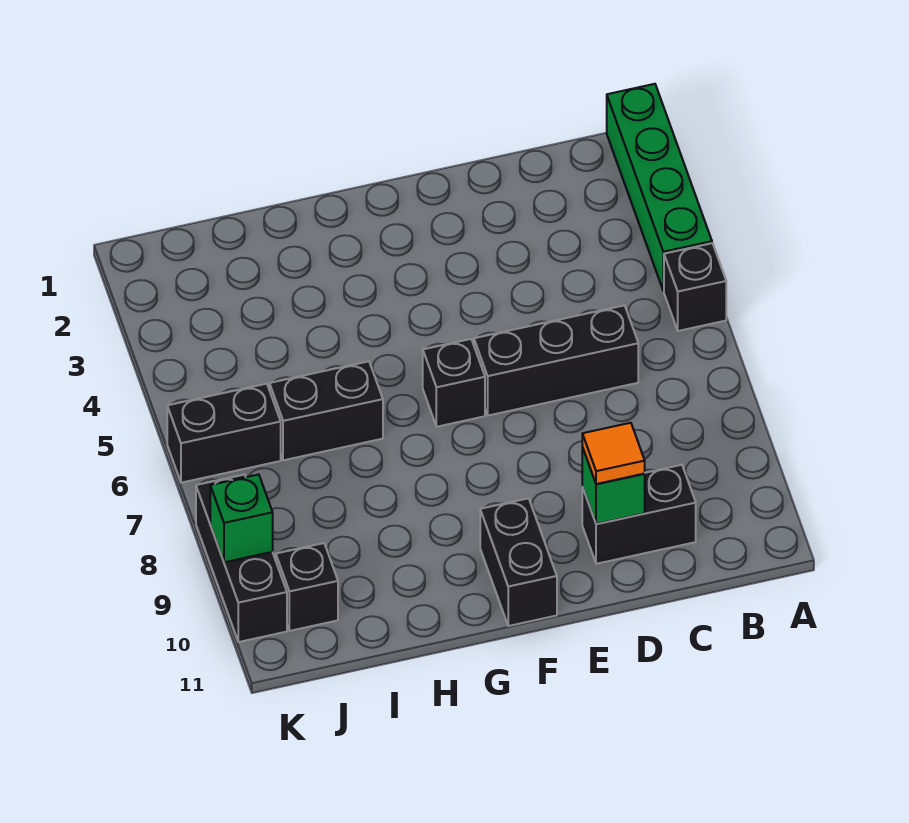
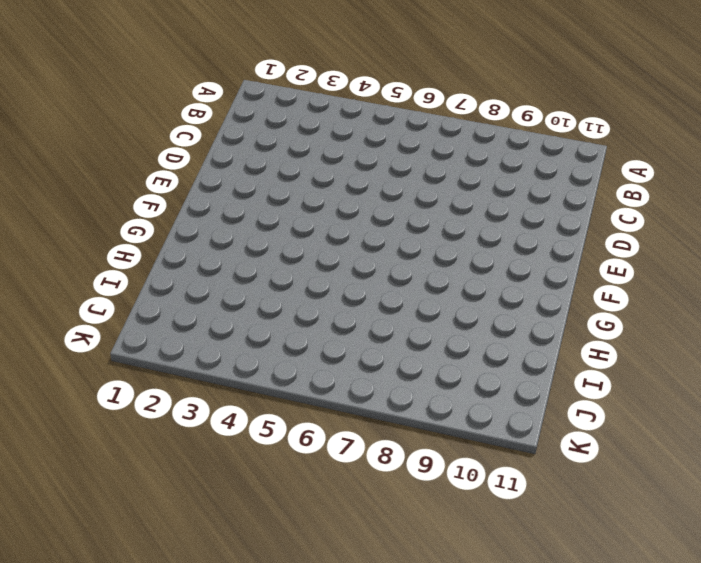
none -> green 1x4 brick [607,84,712,291]
none -> black 1x1 brick [664,243,726,331]
none -> black 1x3 brick [474,305,638,416]

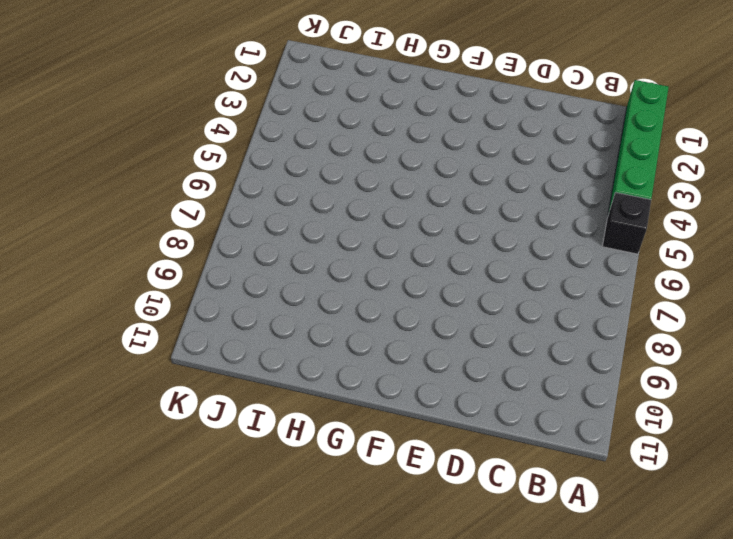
none -> black 1x3 brick [474,305,638,416]
none -> black 1x2 brick [582,465,696,564]
none -> black 1x1 brick [423,339,485,427]

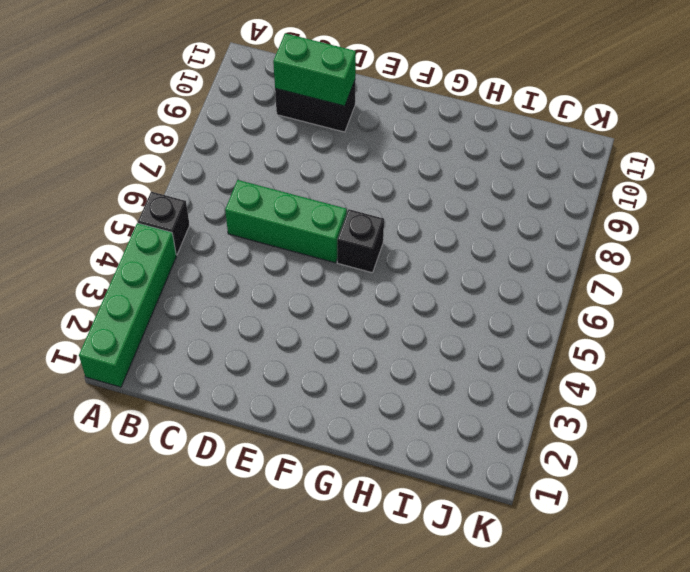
green 1x3 brick [225,180,347,263] -> black 1x3 brick [474,305,638,416]
green 1x2 brick [273,33,356,106] -> green 1x1 brick [582,447,645,524]
none -> black 1x2 brick [480,498,557,626]
none -> black 1x2 brick [269,361,383,460]
none -> black 1x2 brick [167,384,281,483]

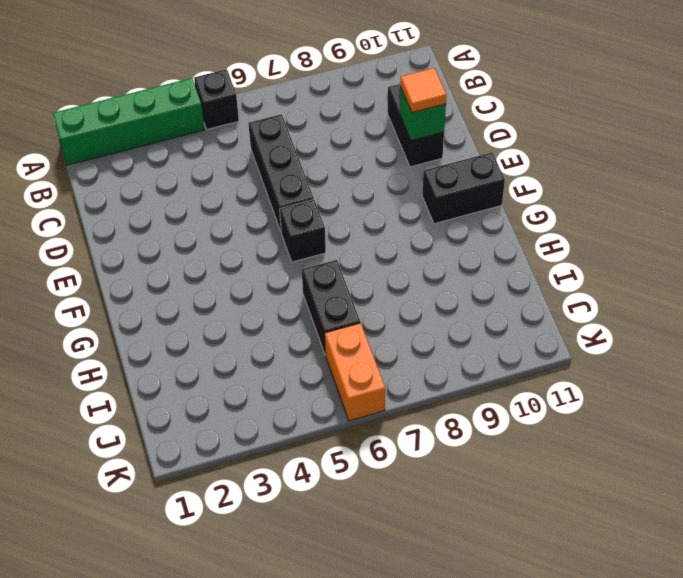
orange 1x2 brick [325,323,385,421] -> black 1x2 brick [167,384,281,483]
none -> black 1x1 brick [276,543,338,631]
none -> black 1x3 brick [196,475,287,642]
none -> green 1x1 brick [210,474,273,562]

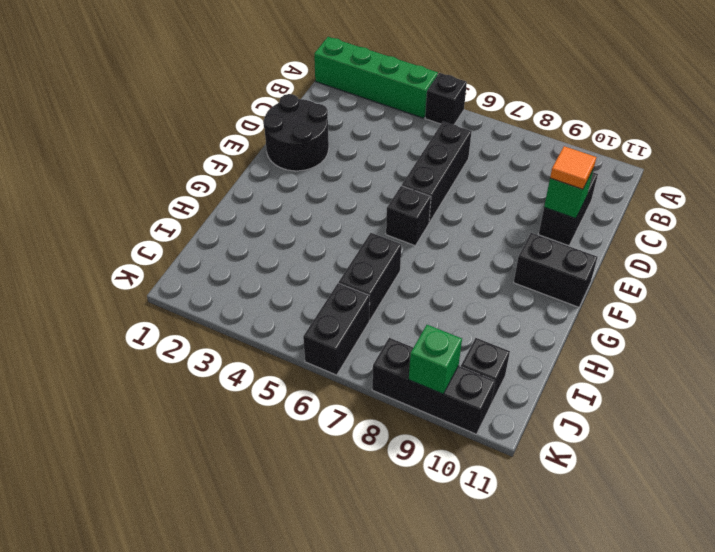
black 2x2 round brick [263,94,329,171] -> none

